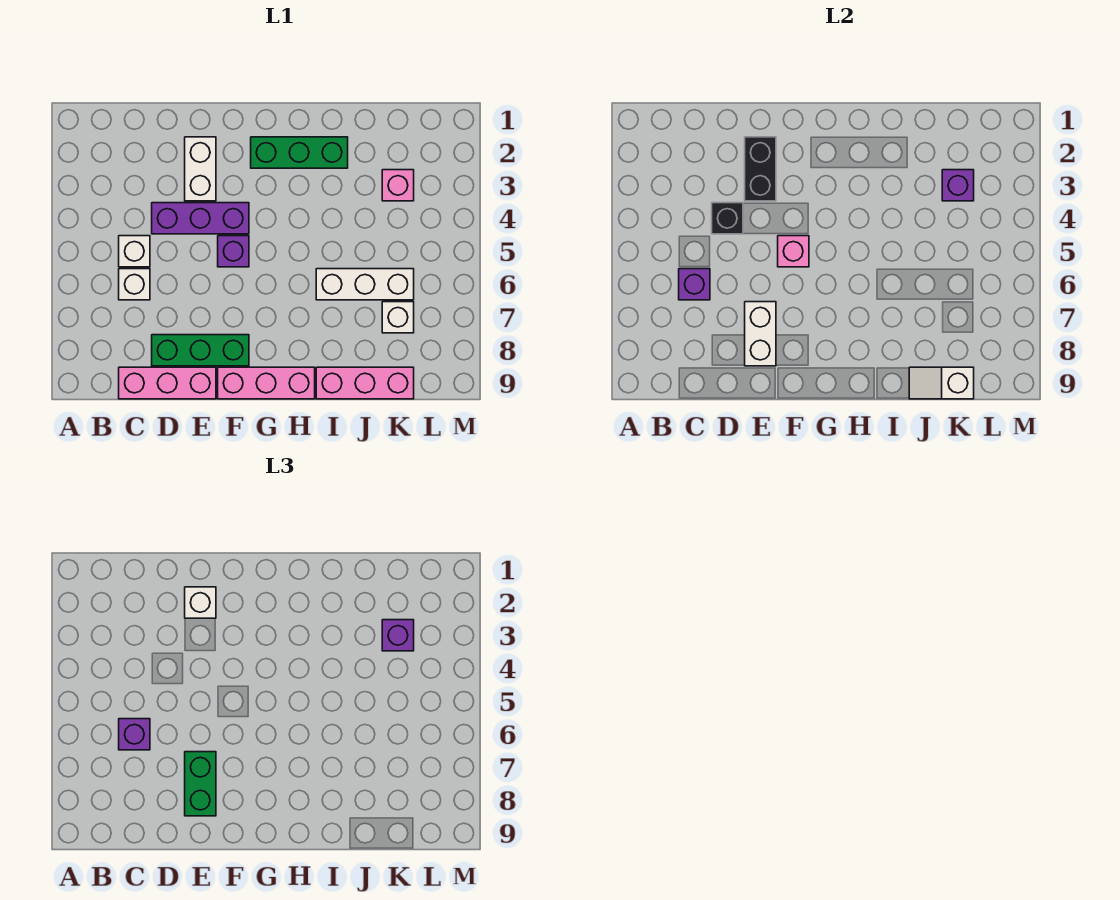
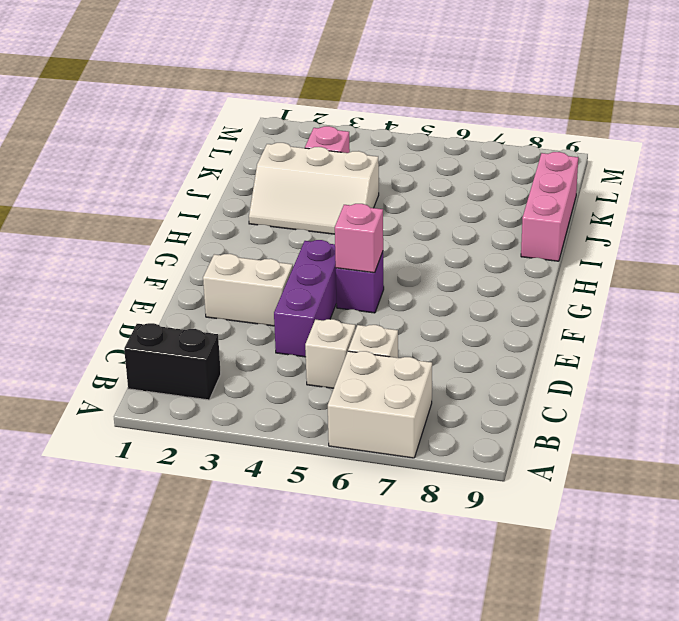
white 2x2 brick [328,351,432,458] -> none
black 1x2 brick [124,323,221,400] -> black 1x2 brick moved to [745,137,776,201]
white 2x3 slope [249,143,379,234] -> green 1x3 brick [251,137,348,168]
none -> pink 1x3 brick [119,367,216,399]
none -> green 1x3 brick [152,335,249,366]
none -> pink 1x3 brick [218,367,315,399]

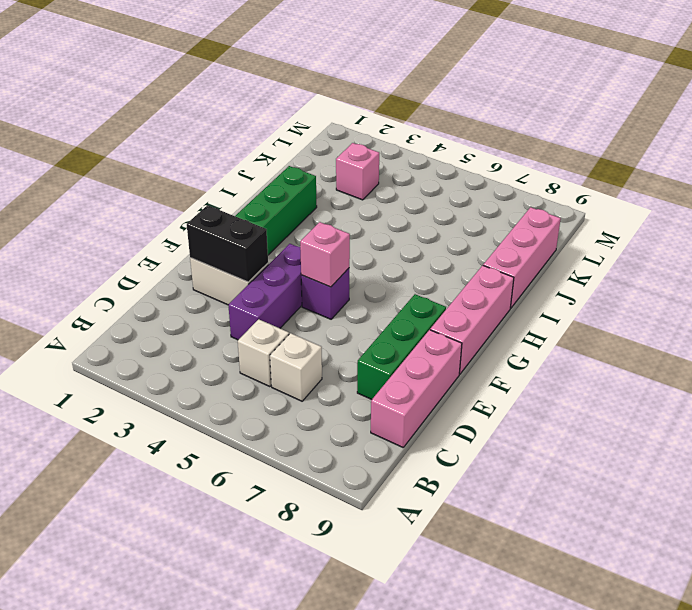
none -> white 1x3 brick [316,269,414,300]
none -> white 1x1 brick [382,302,414,333]
none -> purple 1x1 brick [679,269,710,300]

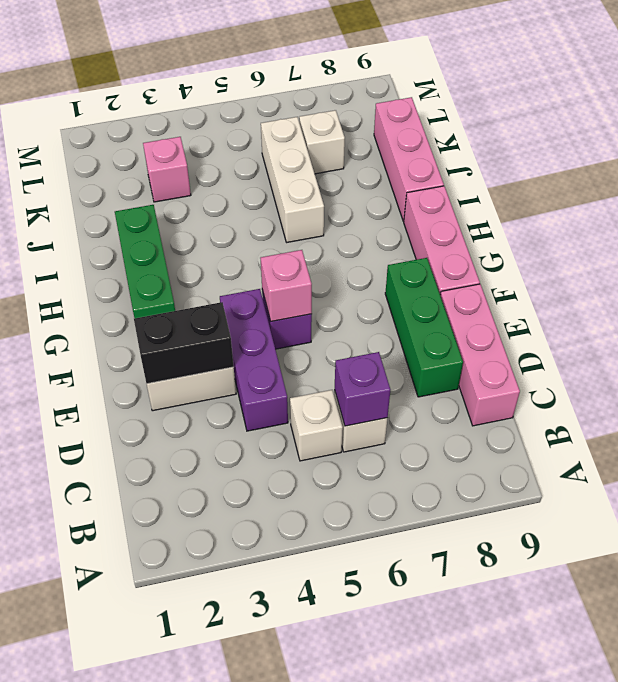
none -> black 1x1 brick [712,203,743,234]
none -> white 1x2 brick [745,302,776,366]
none -> white 1x2 slope [909,367,974,399]

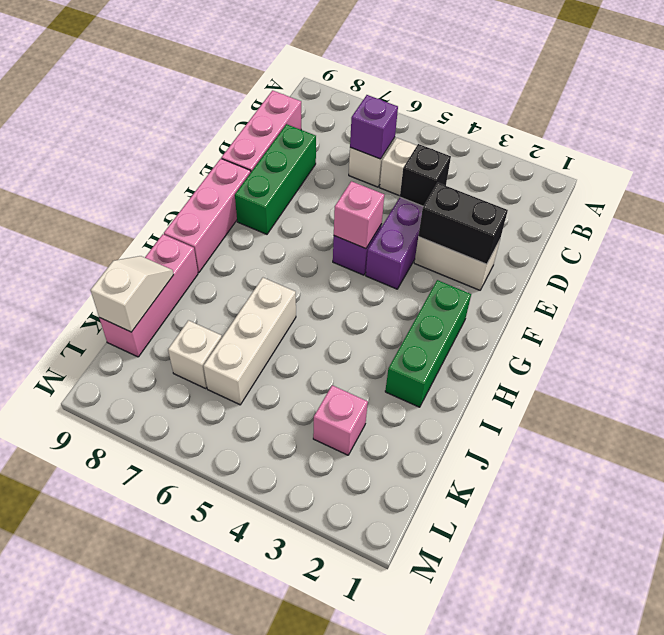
none -> white 1x2 brick [745,302,776,366]
none -> purple 1x1 brick [942,170,974,201]
none -> purple 1x1 brick [119,719,150,750]

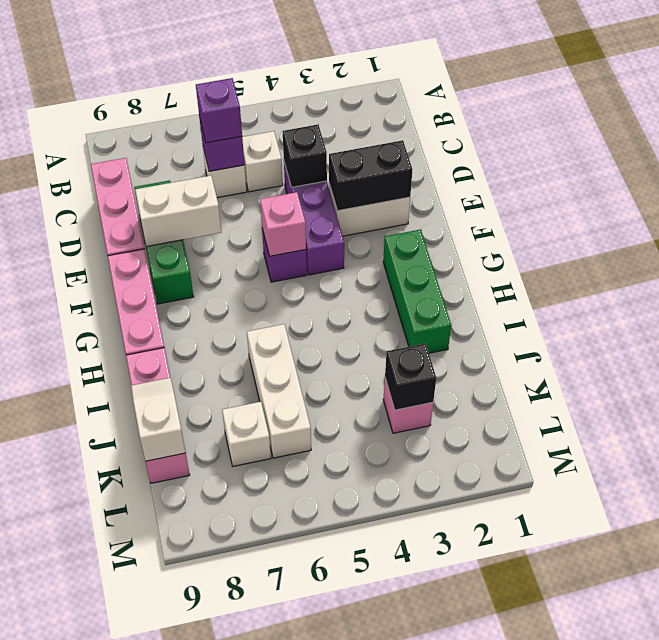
black 1x1 brick [385,344,436,410] -> purple 1x1 brick [942,170,974,201]
none -> white 1x1 brick [185,587,216,618]
none -> green 1x2 brick [185,752,216,816]
none -> purple 1x1 brick [382,620,414,651]

